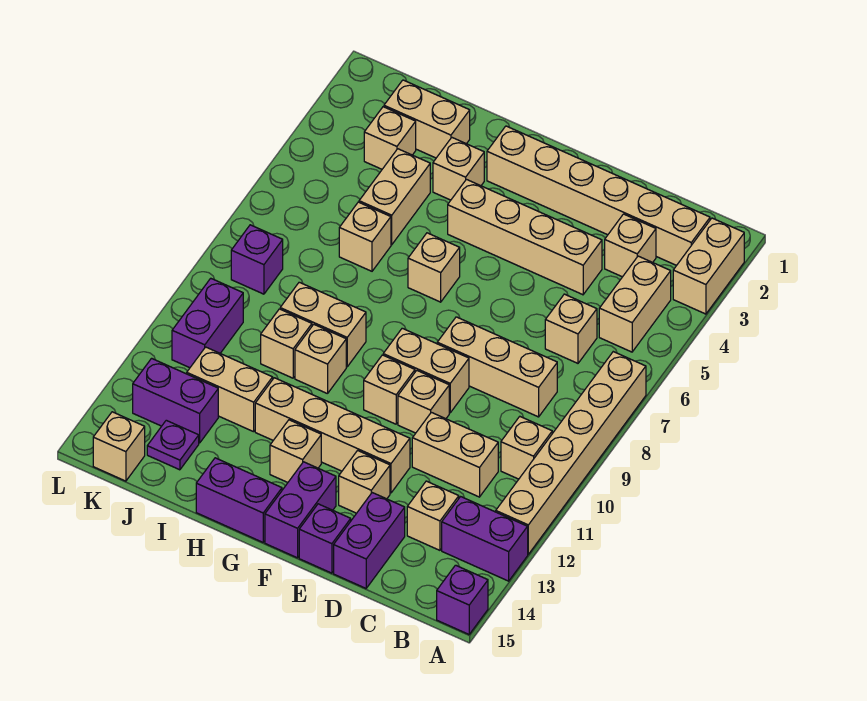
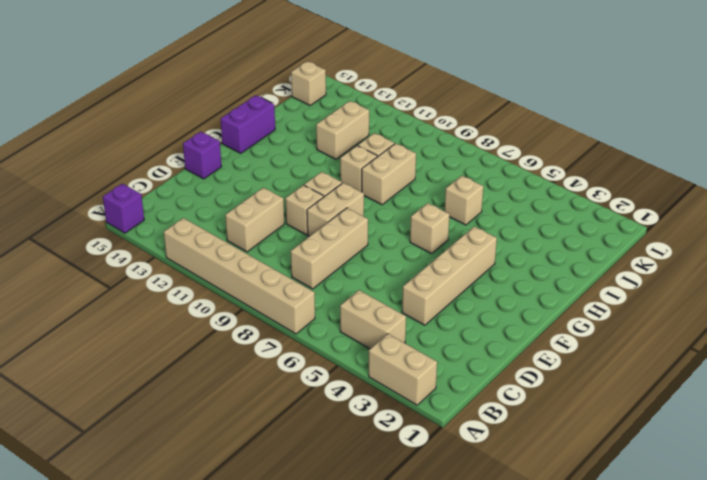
none -> purple 1x2 brick [442,497,528,581]
none -> tan 1x6 brick [487,126,710,266]
none -> tan 1x1 brick [501,417,552,479]
none -> tan 1x1 brick [605,214,656,277]

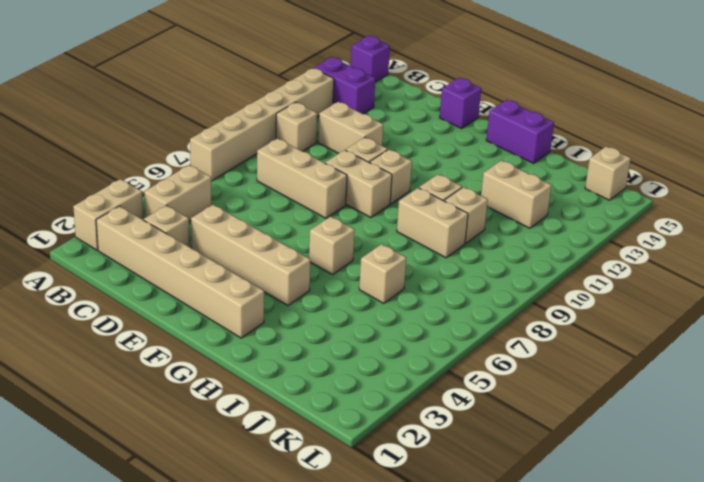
none -> tan 1x1 brick [545,294,597,363]
none -> tan 1x1 brick [407,481,459,550]
none -> purple 1x2 brick [334,493,405,588]
none -> tan 1x4 brick [255,378,410,493]

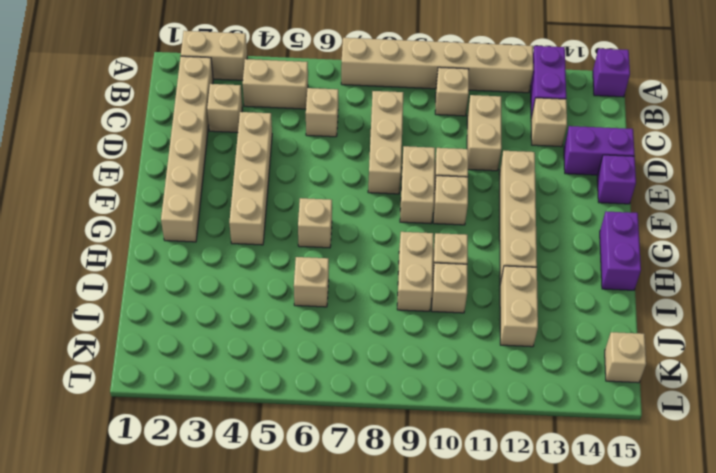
none -> tan 1x1 brick [339,451,390,513]
none -> purple 1x2 brick [265,462,336,558]
none -> tan 1x1 brick [270,420,321,482]
none -> tan 1x1 brick [433,138,484,200]

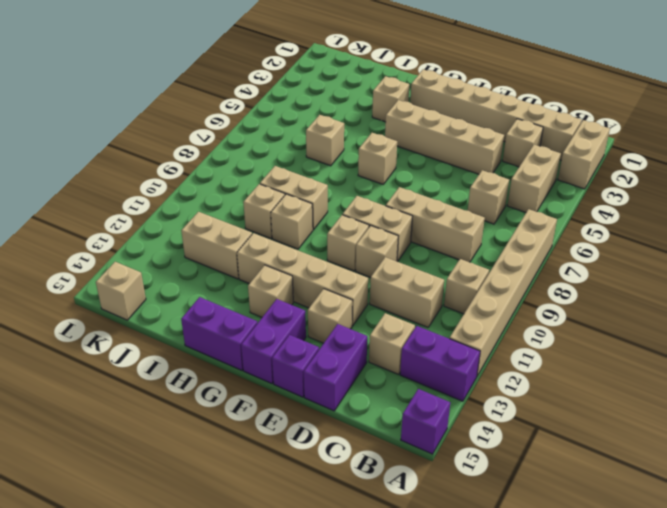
none -> tan 1x2 brick [384,80,470,158]
none -> tan 1x2 brick [359,149,430,245]
none -> tan 1x1 brick [364,107,416,169]
none -> purple 1x2 brick [133,358,218,443]

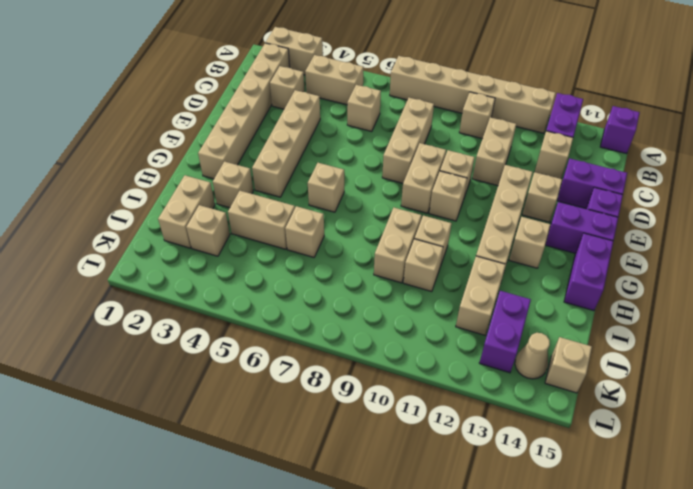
tan 1x1 cone [515,333,550,379] -> none
none -> purple 1x1 plate [147,420,199,470]
none -> purple 1x1 brick [231,225,283,294]
none -> purple 1x2 brick [172,278,243,368]

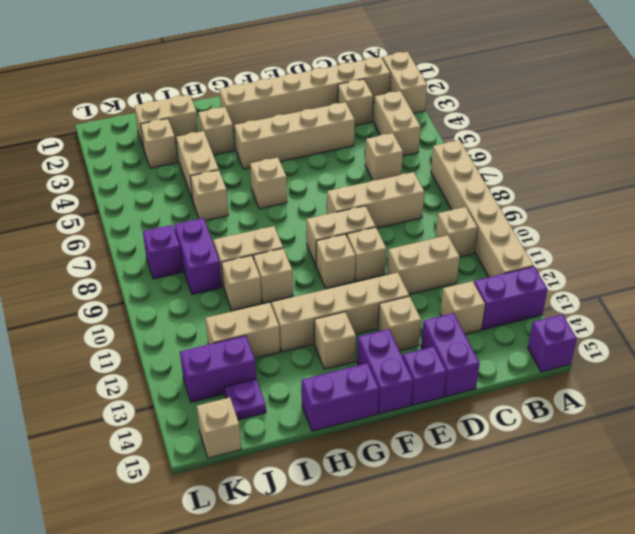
purple 1x2 brick [174,218,222,295] -> purple 1x2 brick moved to [172,278,243,368]

